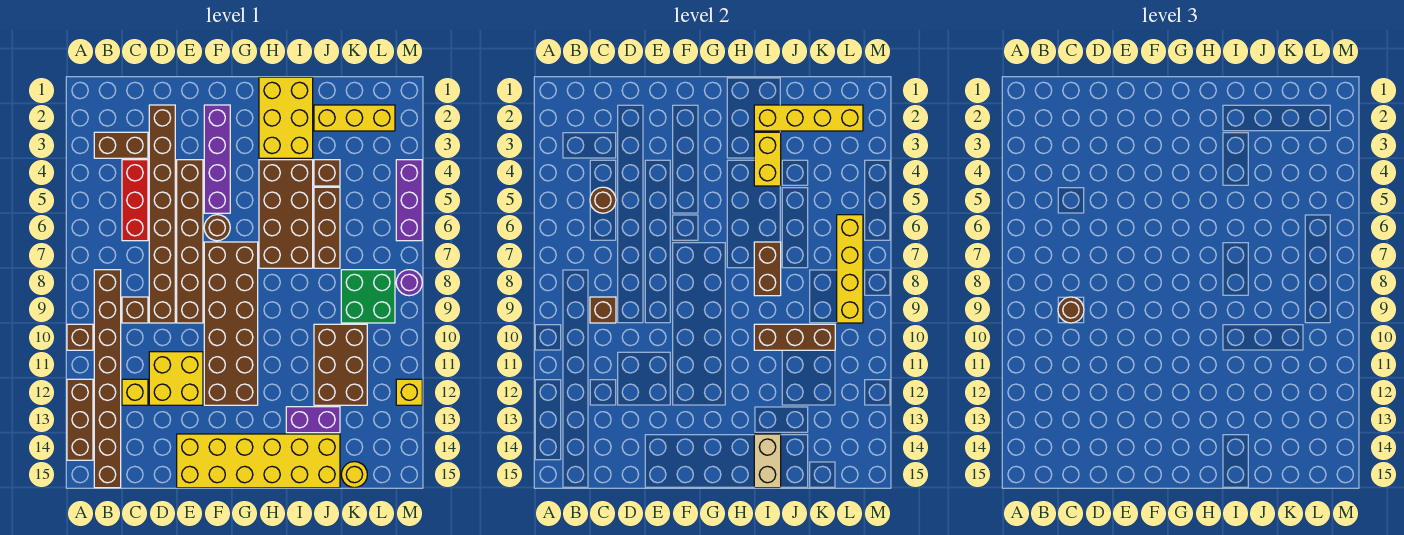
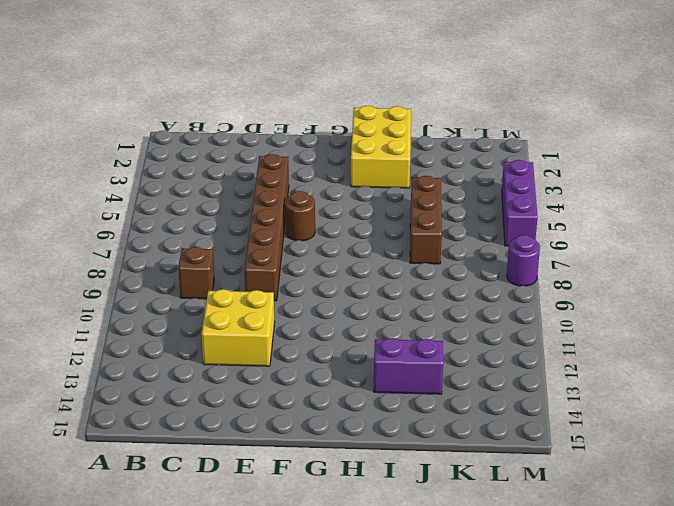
none -> brown 1x1 brick [67,324,93,350]
none -> brown 1x3 brick [67,379,93,460]
none -> brown 1x2 brick [94,132,148,158]
none -> brown 1x8 brick [94,270,121,488]

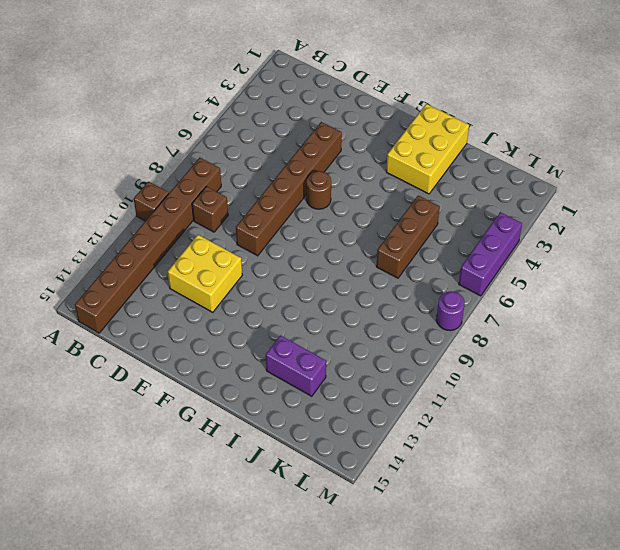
none -> brown 1x3 brick [67,379,93,460]
none -> brown 1x2 brick [94,132,148,158]
none -> red 1x3 brick [122,160,148,241]
none -> yellow 1x1 brick [122,379,148,405]

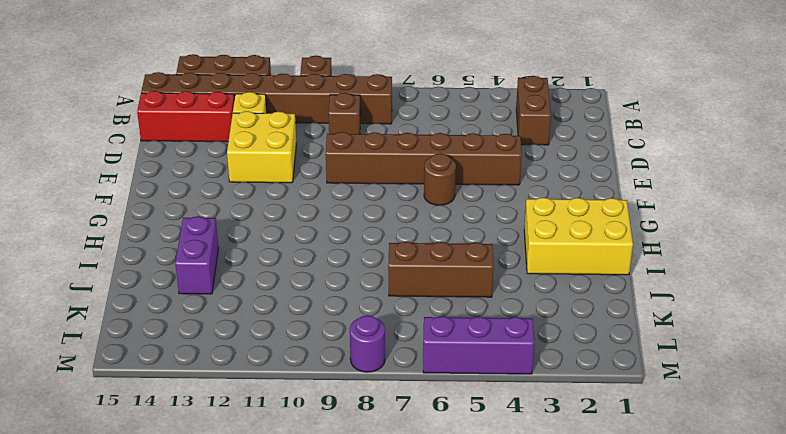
red 1x3 brick [137,91,234,142] -> red 1x3 brick moved to [122,160,148,241]
none -> brown 1x8 brick [149,105,175,323]
none -> yellow 2x6 brick [177,434,340,488]
none -> purple 1x4 brick [204,105,230,213]
none -> brown 2x6 brick [204,242,258,405]

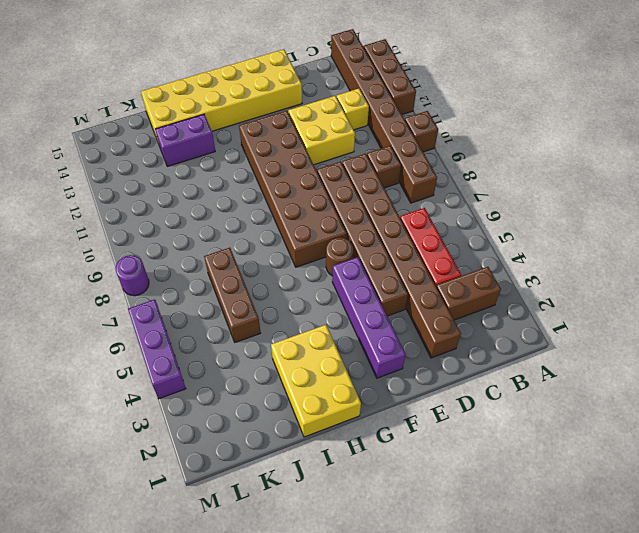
none -> brown 2x4 brick [259,160,313,268]
none -> yellow 1x3 brick [314,105,395,131]
none -> brown 1x1 brick [314,160,340,186]
none -> brown 2x3 brick [314,324,367,405]

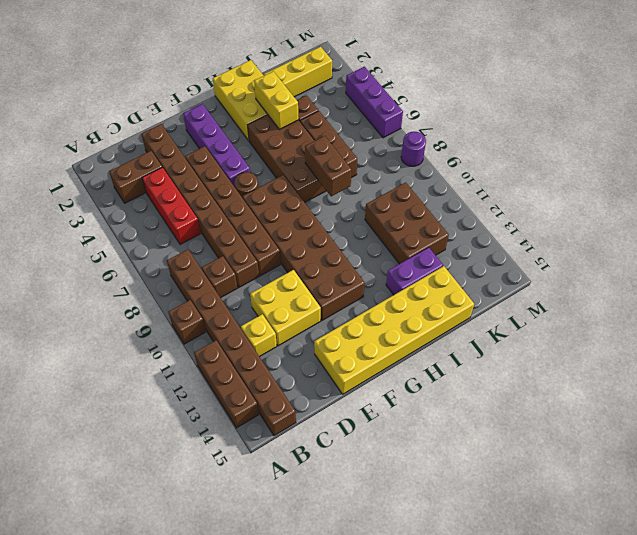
none -> green 2x2 brick [341,270,395,323]
none -> yellow 1x1 round brick [341,462,367,488]
none -> yellow 1x1 brick [396,379,422,405]
none -> brown 1x1 round brick [590,187,616,213]

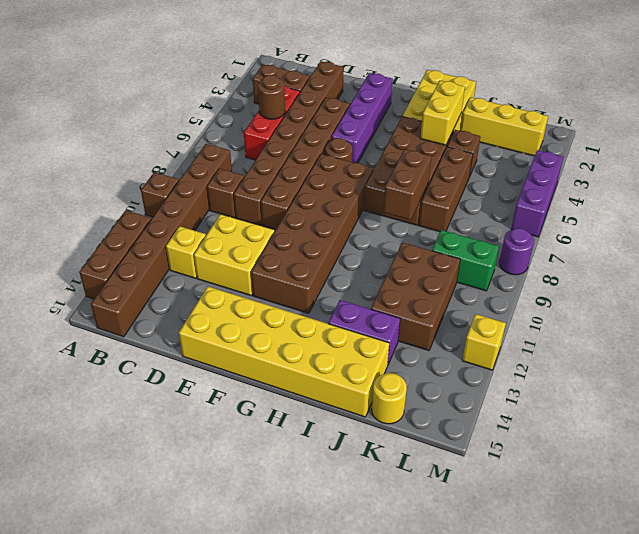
green 1x2 brick [432,230,499,291] -> green 2x2 brick [341,270,395,323]
none -> brown 1x1 brick [590,297,616,323]
none -> yellow 1x4 brick [754,105,863,131]
none -> brown 1x3 brick [754,324,835,350]
none -> tan 1x2 brick [754,434,781,488]

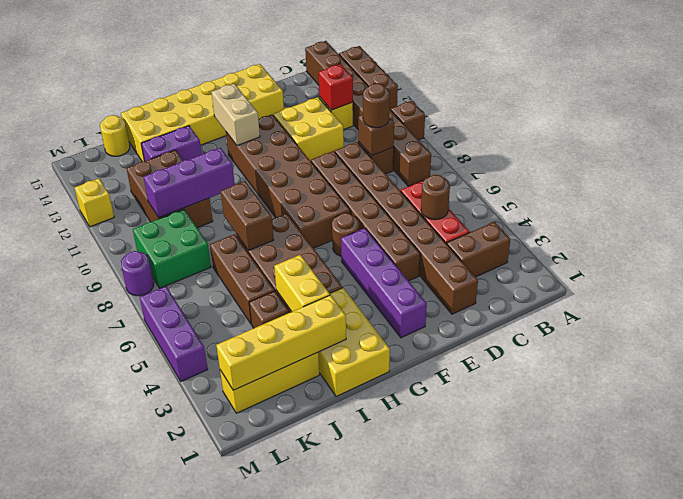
red 1x1 brick [319,64,353,110] -> none
tan 1x2 brick [211,84,260,145] -> tan 1x2 brick moved to [754,434,781,488]
purple 1x3 brick [144,148,235,217] -> brown 1x3 brick [754,324,835,350]
none -> yellow 1x4 brick [837,215,863,323]

